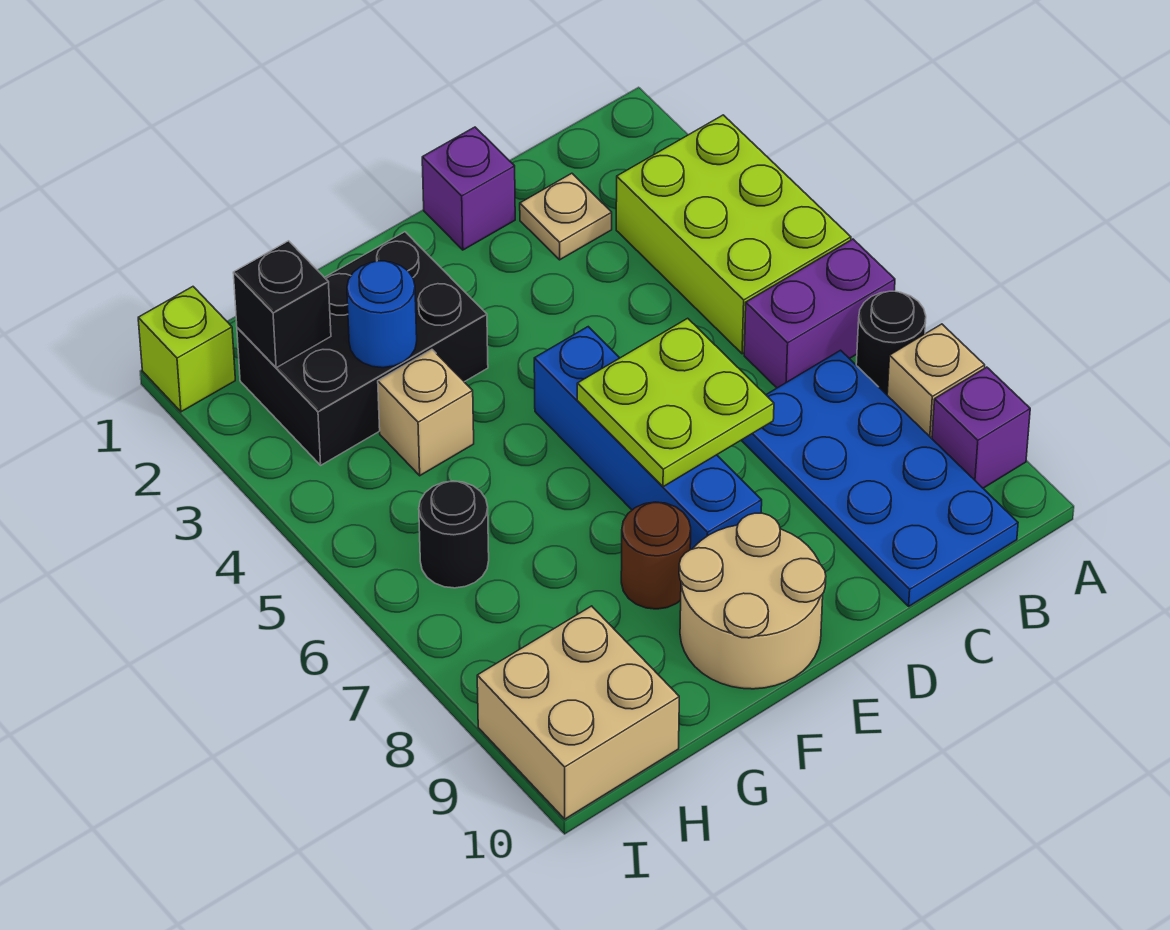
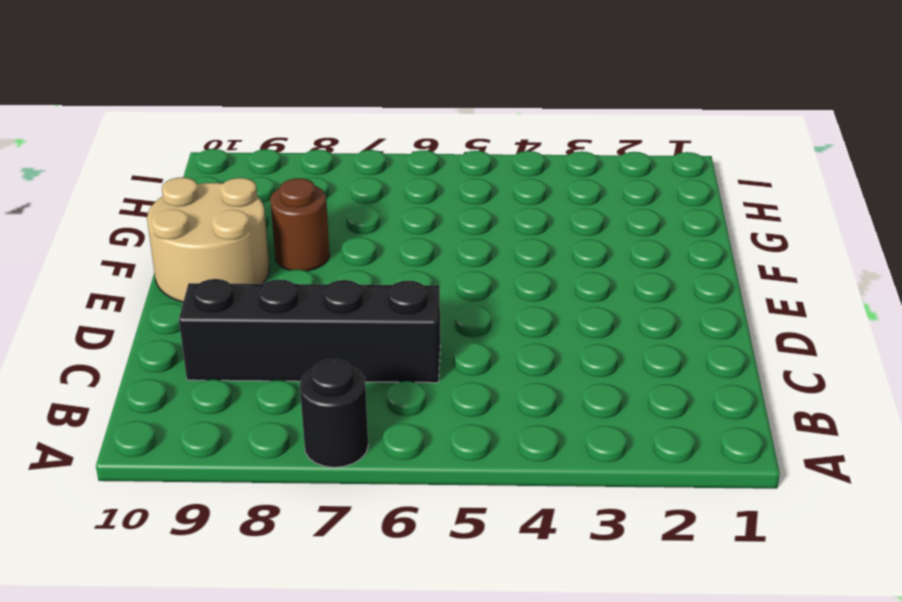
black 1x4 brick [179,279,440,383] -> blue 2x4 plate [741,350,1018,606]
none -> lime 2x3 brick [616,115,851,354]
none -> purple 1x2 brick [744,239,895,388]
none -> tan 1x1 brick [887,324,985,438]

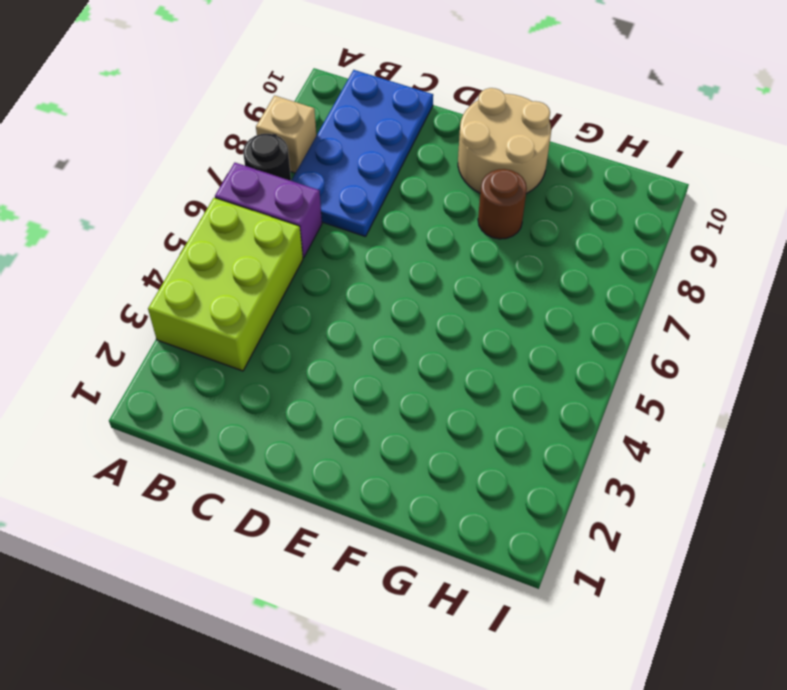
none -> purple 1x1 brick [932,367,1030,488]
none -> tan 1x1 plate [520,173,612,260]
none -> purple 1x1 brick [422,127,515,250]

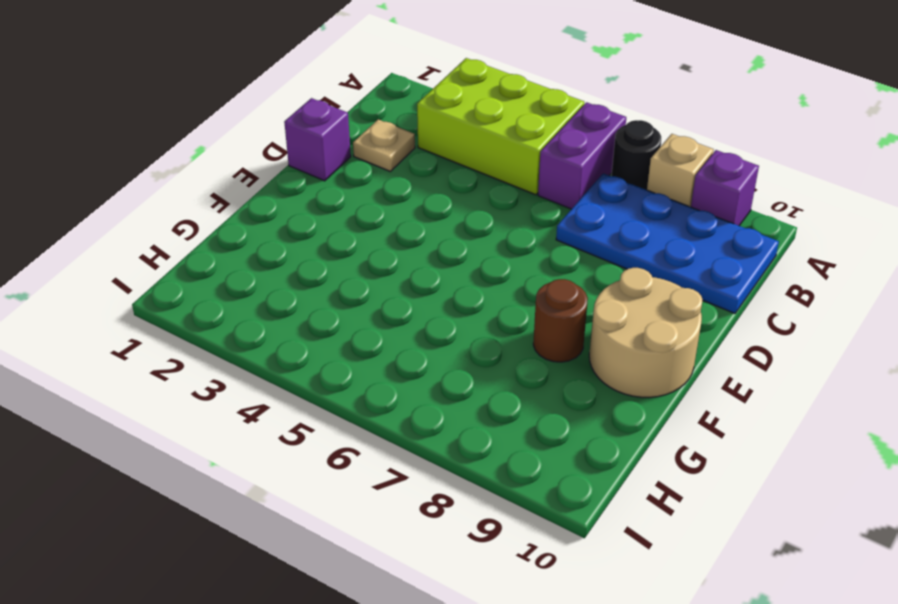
none -> blue 1x4 brick [534,327,762,550]
none -> black 2x3 brick [237,232,488,465]
none -> tan 1x1 brick [378,350,474,476]

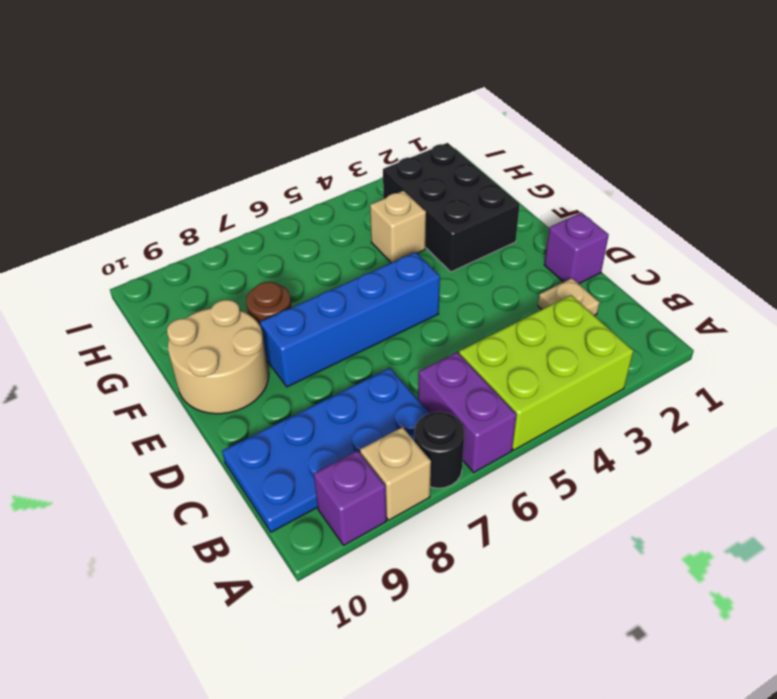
none -> black 1x1 round brick [419,481,489,588]
none -> tan 2x2 brick [477,606,679,819]
none -> lime 1x1 brick [138,287,235,412]

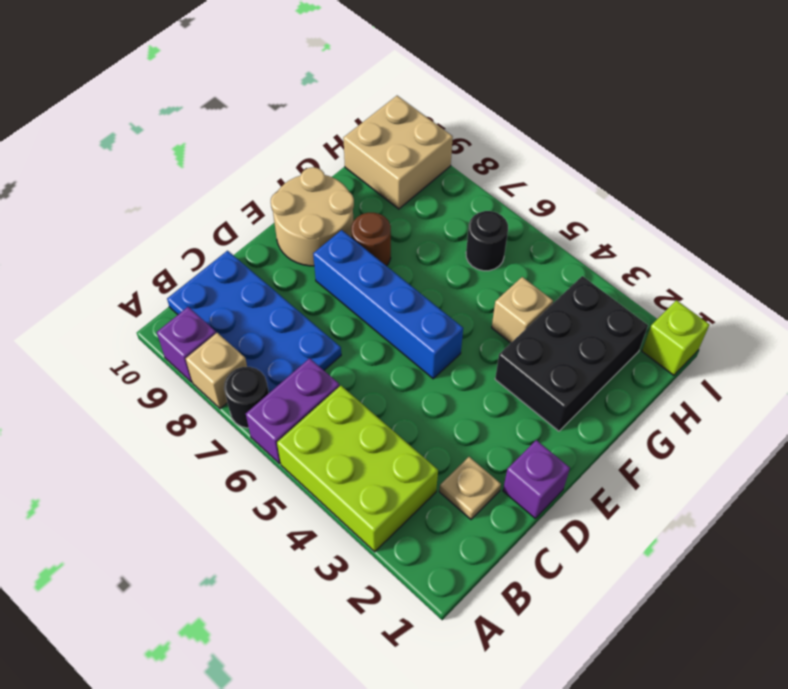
none -> lime 2x2 plate [577,318,774,487]
none -> blue 1x1 round brick [347,261,417,368]
none -> black 1x1 brick [233,241,331,368]

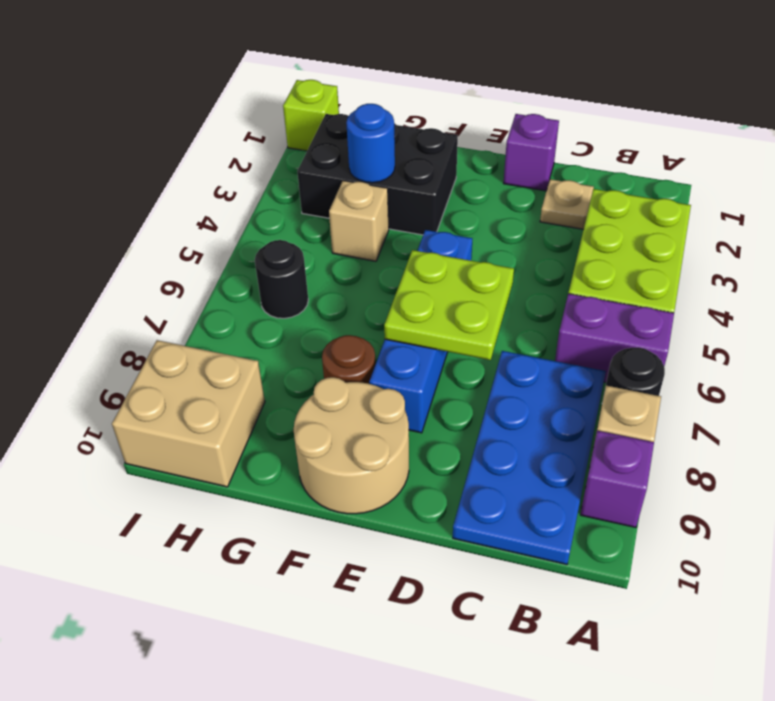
none -> black 1x1 brick [233,241,331,368]

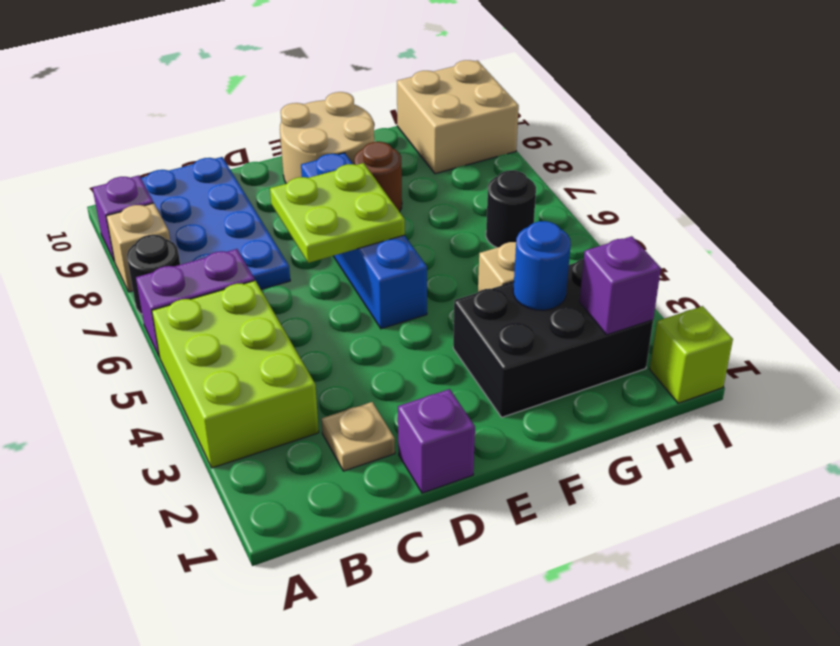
purple 1x1 brick [580,236,661,335] -> black 1x1 brick [233,241,331,368]

